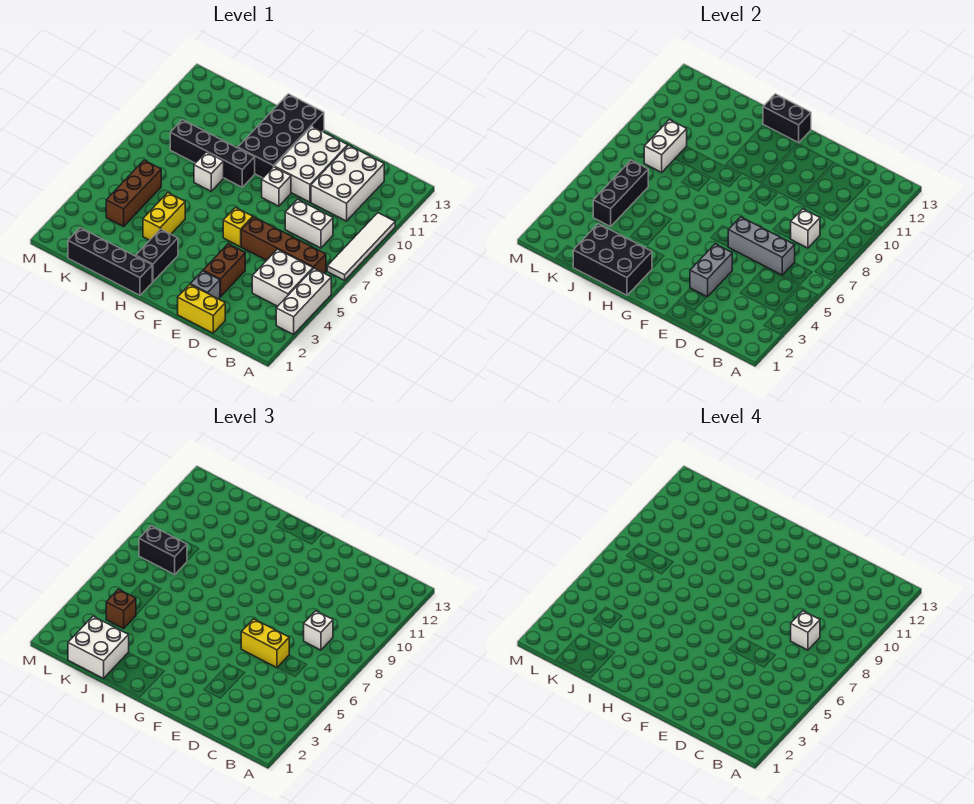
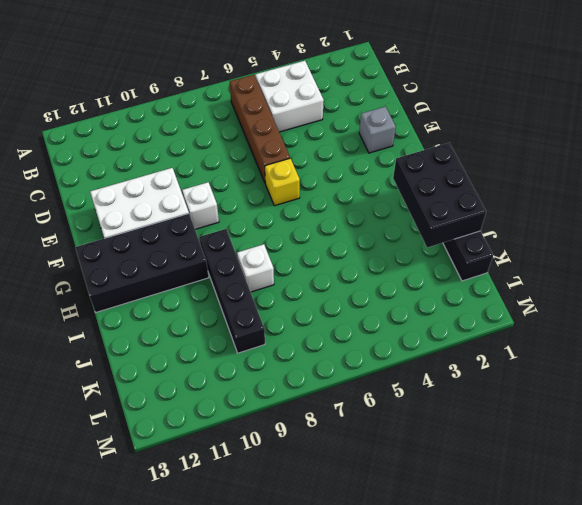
none -> white 1x3 brick [276,268,331,335]
none -> white 1x4 tile [327,213,395,280]
none -> white 1x2 brick [285,199,333,248]
none -> white 2x3 brick [311,145,384,221]

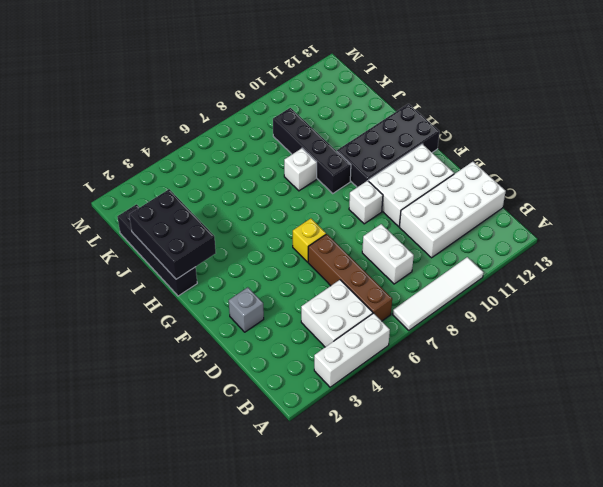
white 2x4 brick [399,162,506,258] -> white 2x3 brick [311,145,384,221]
none -> yellow 1x2 brick [178,285,225,333]
none -> brown 1x2 brick [203,244,245,297]
none -> black 1x2 brick [136,229,178,282]
none -> yellow 1x2 brick [143,193,185,240]

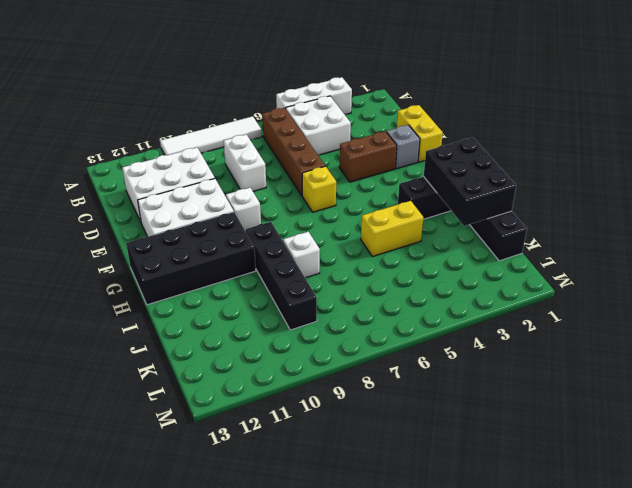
none -> brown 1x3 brick [106,160,161,226]
none -> grey 1x3 brick [728,217,795,275]
none -> white 1x1 brick [791,209,820,248]
none -> grey 1x2 brick [690,244,732,297]

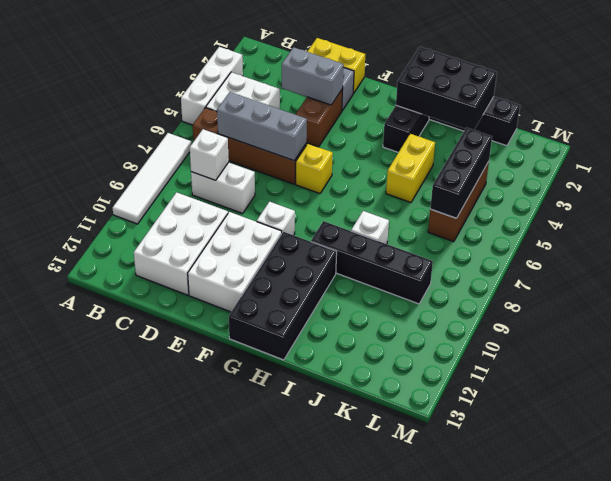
grey 1x2 brick [282,47,343,105] -> grey 1x2 brick turned to [690,244,732,297]
none -> black 1x2 brick [763,94,811,143]
none -> white 1x2 brick [644,120,687,172]
none -> white 1x1 brick [304,611,333,650]
none -> yellow 1x2 brick [241,619,289,668]

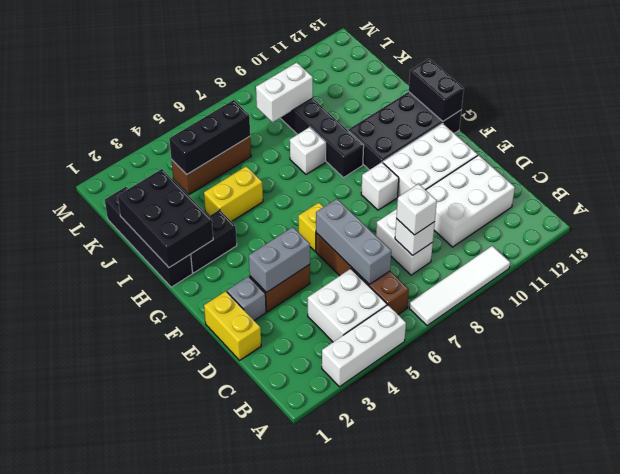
none -> yellow 1x2 brick [241,619,289,668]
none -> white 2x2 brick [68,616,129,678]
none -> brown 1x1 brick [106,589,136,628]
none -> black 1x2 brick [139,526,187,574]

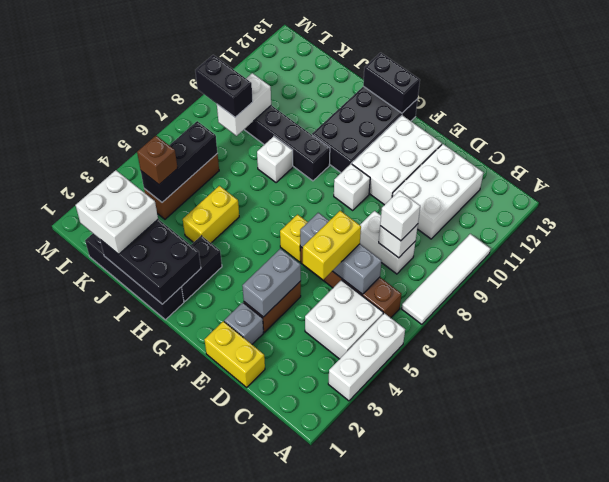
yellow 1x2 brick [303,211,361,280] -> yellow 1x2 brick turned to [241,619,289,668]
none -> white 1x1 brick [791,611,820,650]

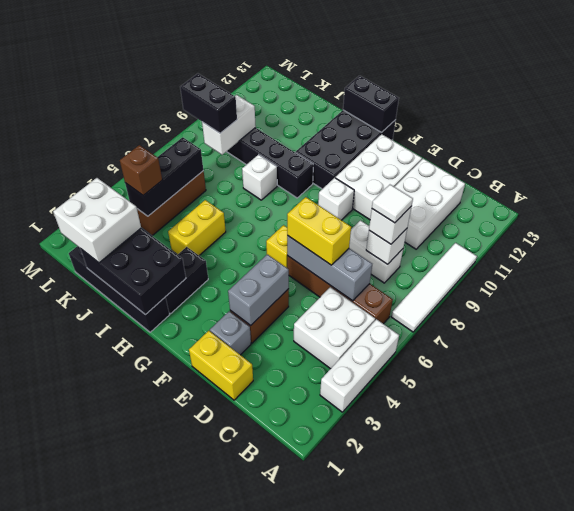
white 1x1 tile [372,185,413,223] -> white 1x1 brick [791,611,820,650]

